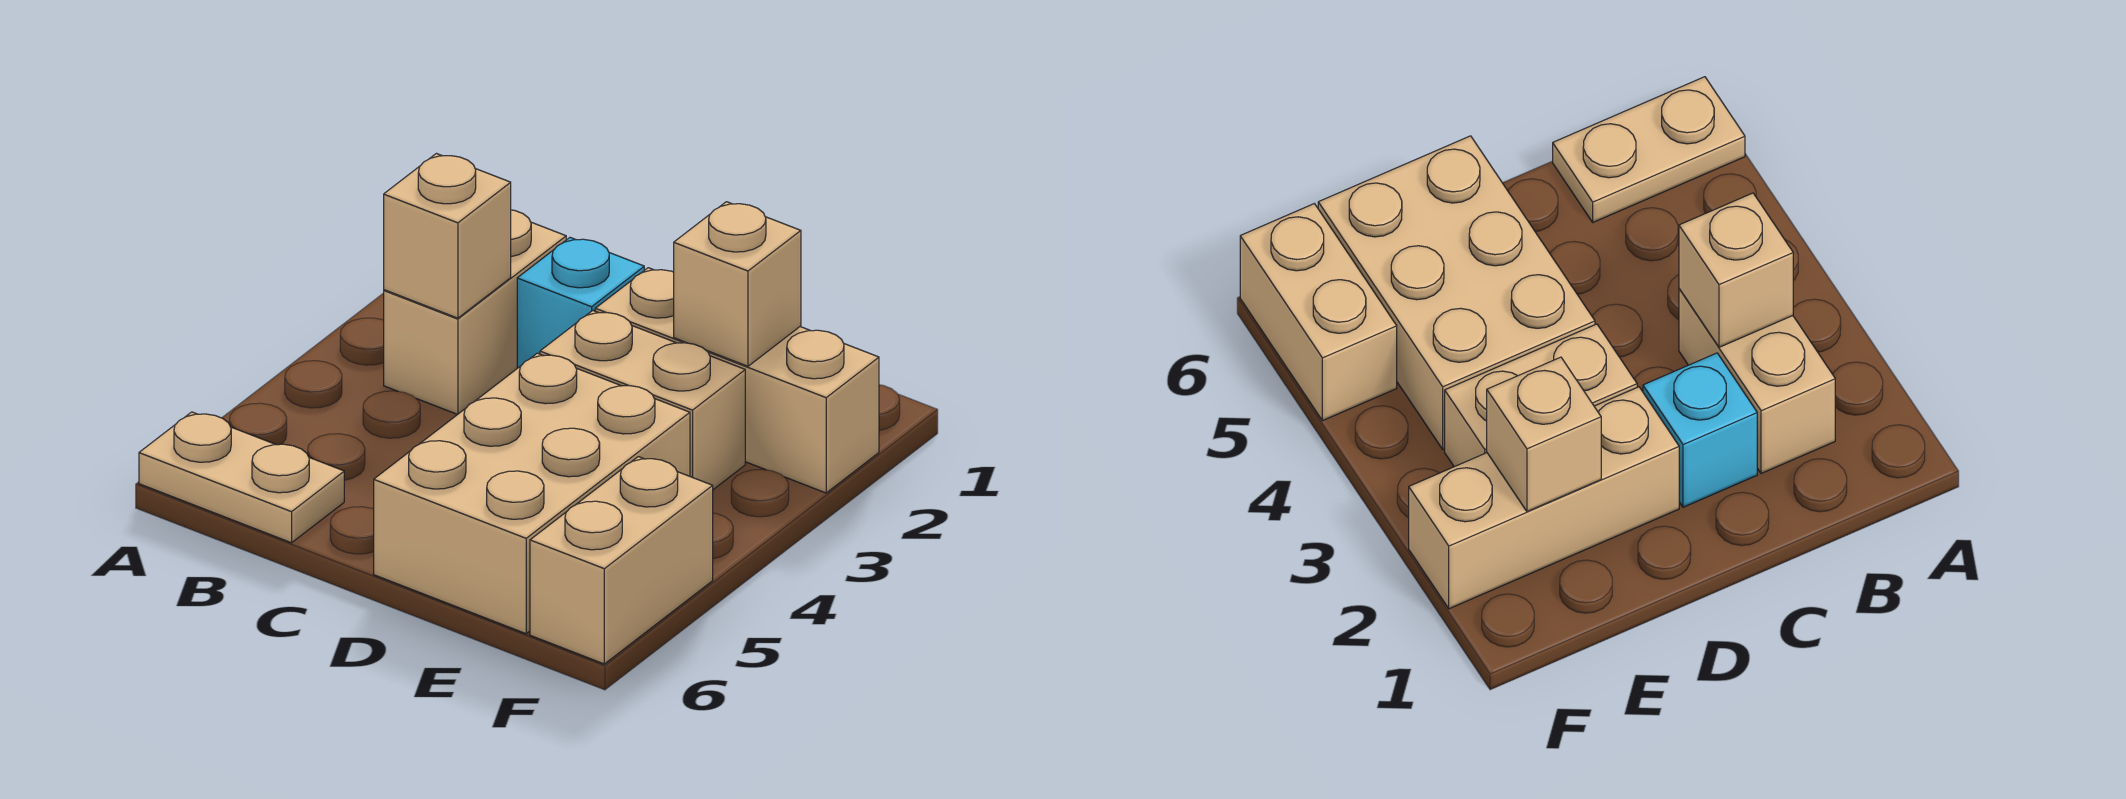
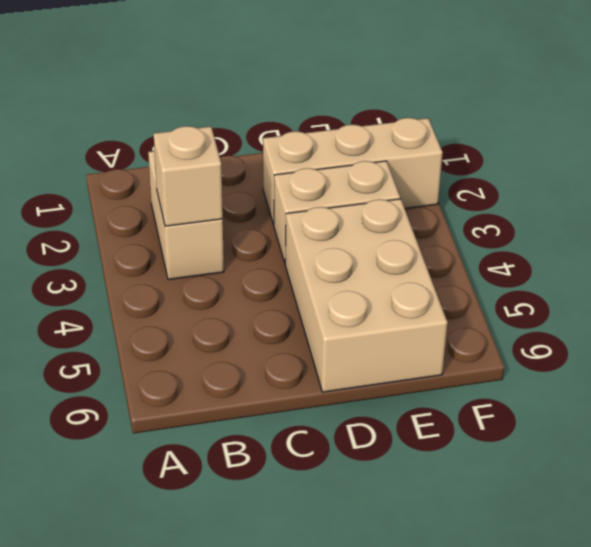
none -> tan 1x2 plate [139,412,344,543]
none -> cyan 1x1 brick [517,238,644,368]

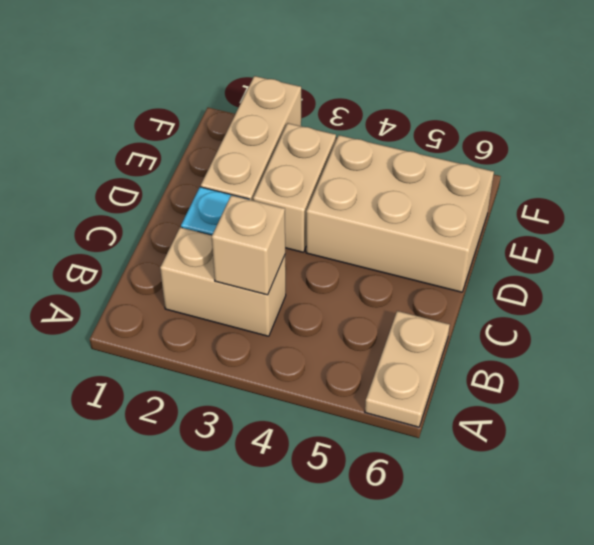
none -> tan 1x2 brick [530,457,713,664]
none -> tan 1x1 brick [674,202,801,366]

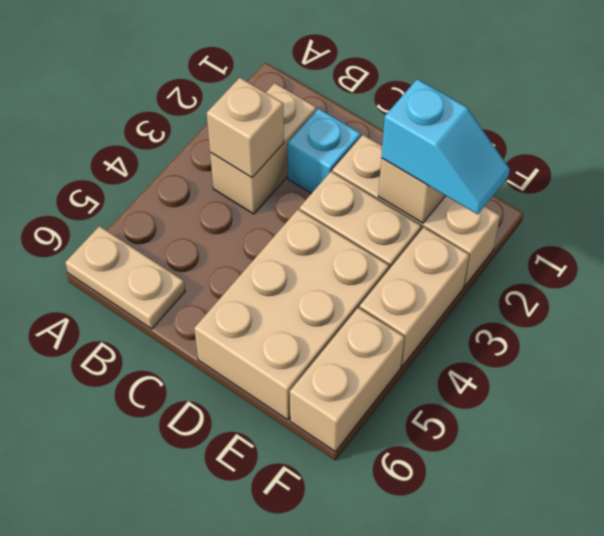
cyan 1x2 slope [381,79,510,214] -> none
tan 1x2 brick [360,227,469,366] -> none

